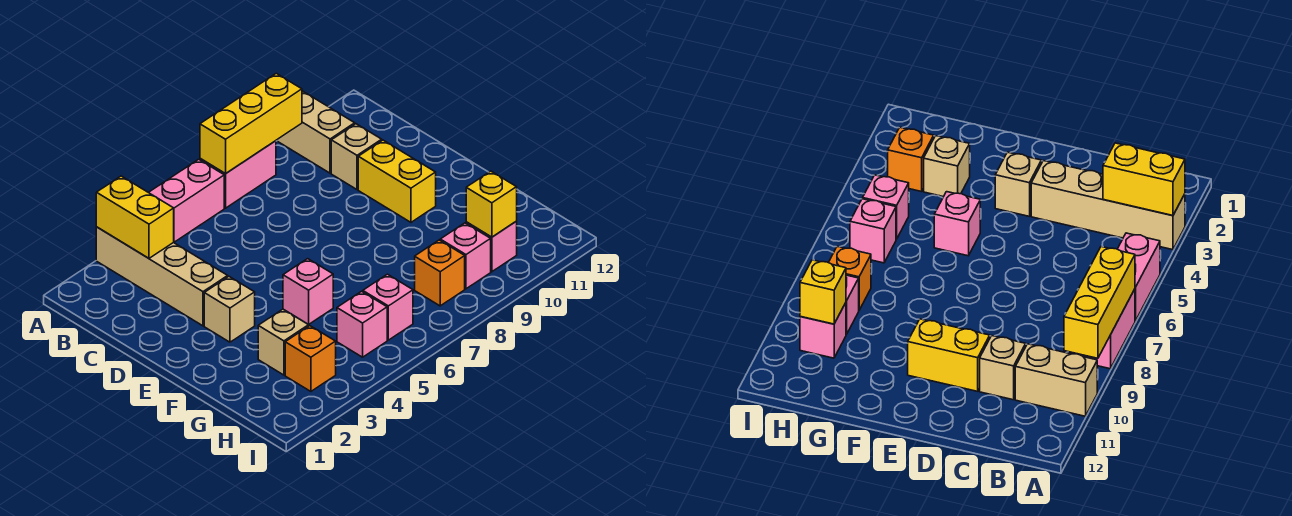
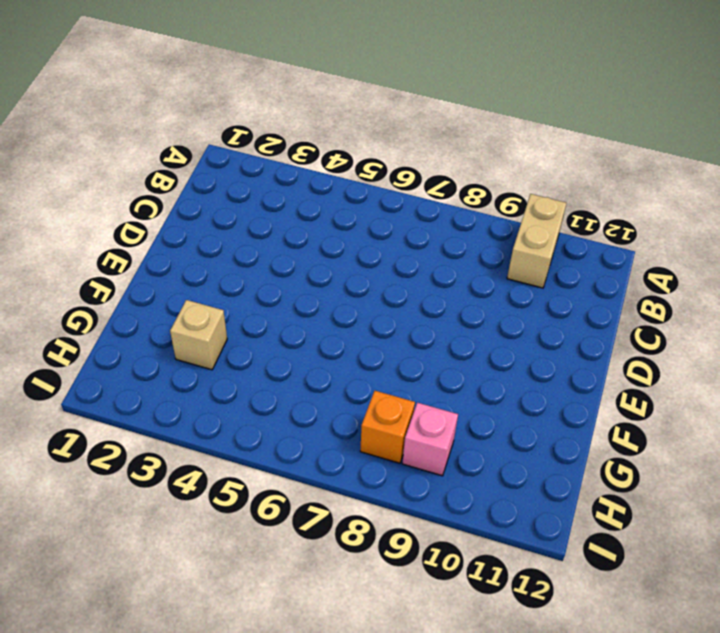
none -> tan 1x4 brick [96,227,228,326]
none -> pink 1x2 brick [148,159,224,242]
none -> pink 1x2 brick [200,141,276,208]

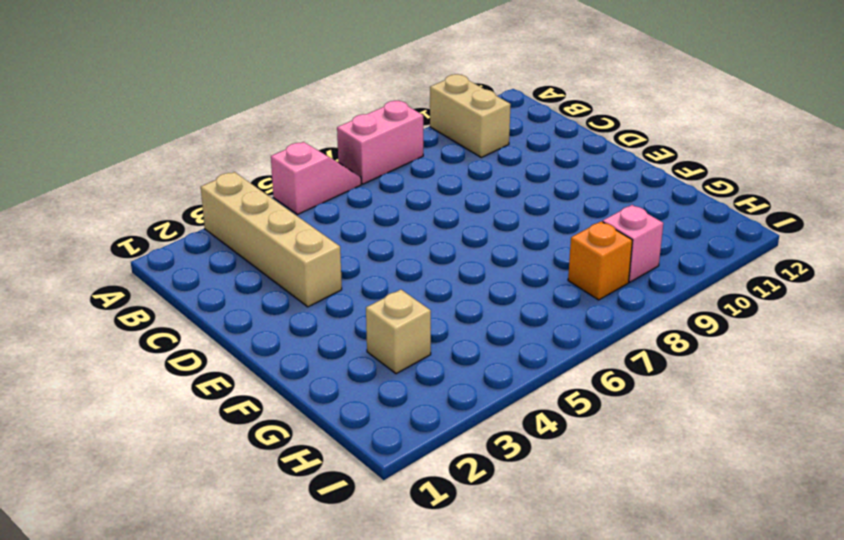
pink 1x2 slope [271,142,361,215] -> pink 1x2 brick [148,159,224,242]
none -> tan 1x1 brick [331,124,382,190]
none -> yellow 1x2 brick [358,140,436,222]
none -> tan 1x1 brick [204,277,255,342]

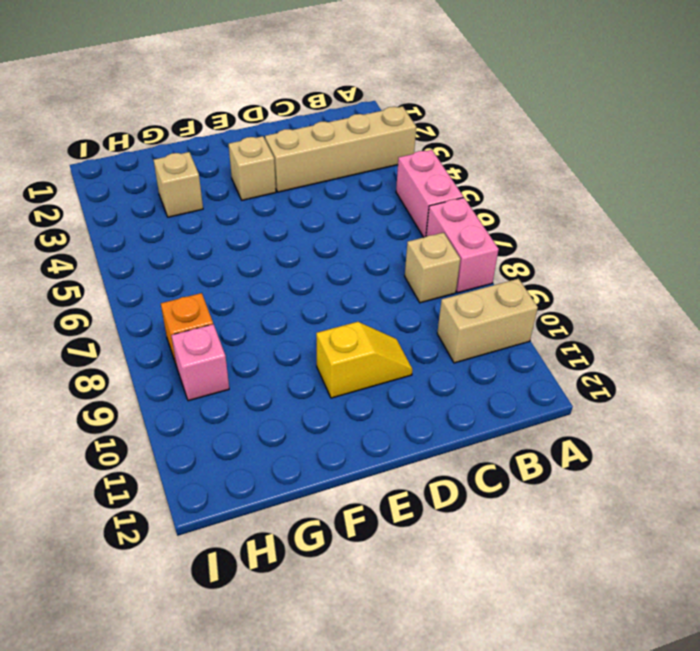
tan 1x1 brick [405,233,460,303] -> tan 1x1 brick moved to [331,124,382,190]
yellow 1x2 slope [316,322,413,398] -> yellow 1x2 brick [358,140,436,222]
none -> pink 1x1 brick [283,259,333,325]
none -> orange 1x1 brick [285,326,336,391]
none -> pink 1x1 brick [337,291,387,357]

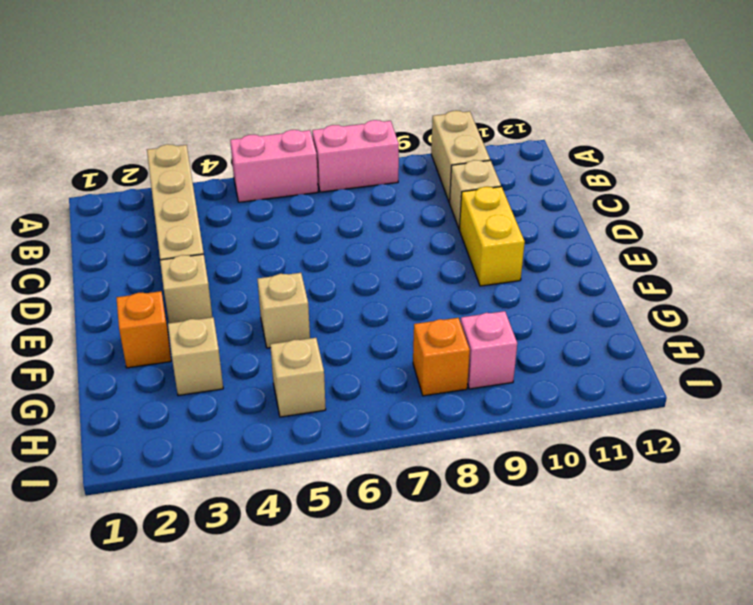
orange 1x1 brick [116,291,171,368] -> orange 1x1 brick moved to [285,326,336,391]
tan 1x1 brick [258,273,310,348] -> pink 1x1 brick [283,259,333,325]
tan 1x1 brick [270,338,326,417] -> pink 1x1 brick [337,291,387,357]
none -> pink 1x1 brick [363,274,413,340]
none -> pink 1x1 brick [466,222,517,272]
none -> yellow 1x2 brick [96,176,174,258]

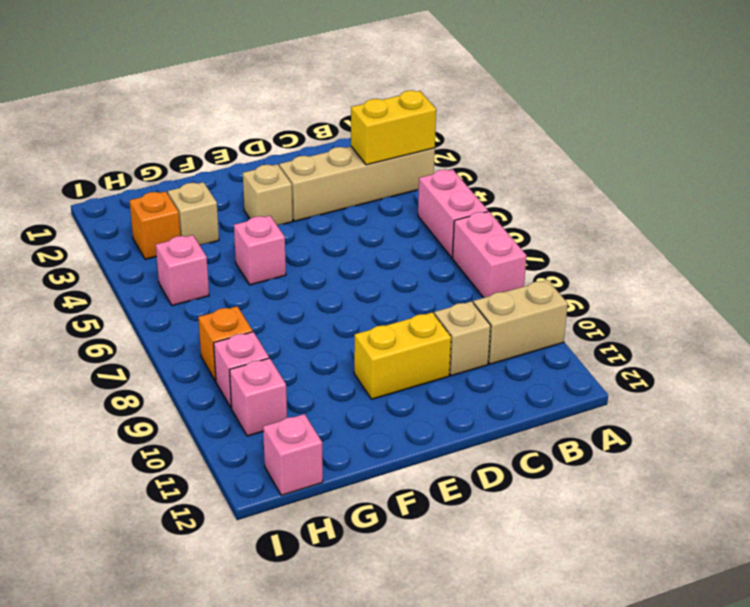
pink 1x1 brick [263,414,323,495] -> pink 1x1 brick moved to [363,274,413,340]
none -> yellow 1x3 brick [200,73,302,174]
none -> yellow 1x1 brick [466,171,517,237]

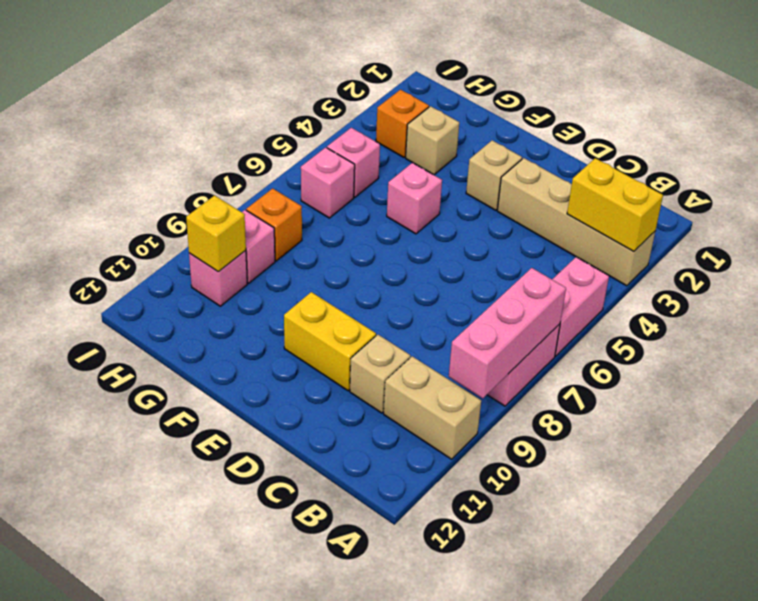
pink 1x3 brick [449,268,566,399] -> yellow 1x3 brick [200,73,302,174]

